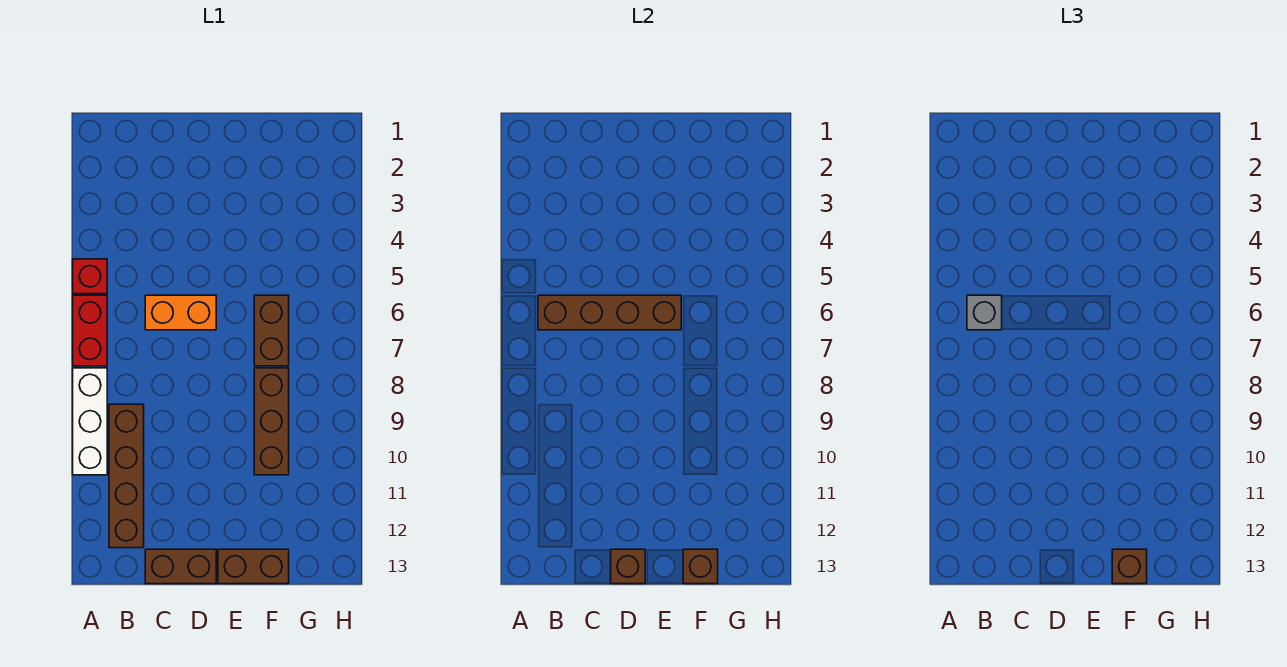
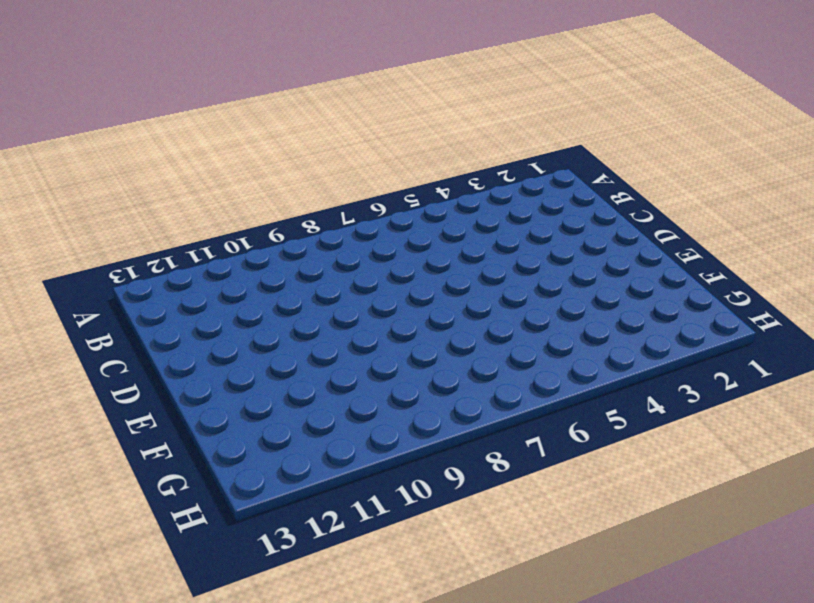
none -> red 1x1 brick [73,259,107,294]
none -> red 1x2 brick [73,295,107,366]
none -> white 1x3 brick [73,368,107,475]

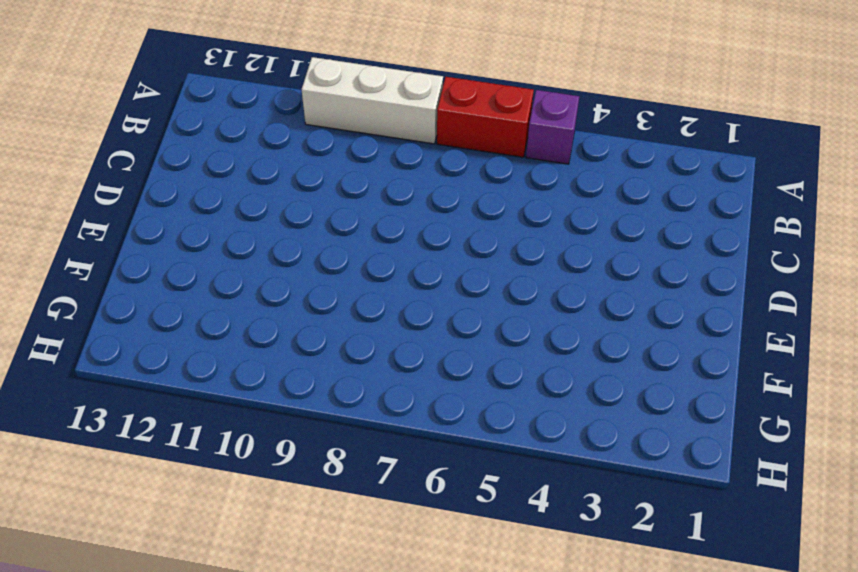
purple 1x1 brick [526,90,579,164] -> red 1x1 brick [73,259,107,294]
none -> brown 1x4 brick [109,404,144,548]
none -> orange 1x2 brick [145,295,216,330]
none -> brown 1x2 brick [145,549,216,584]

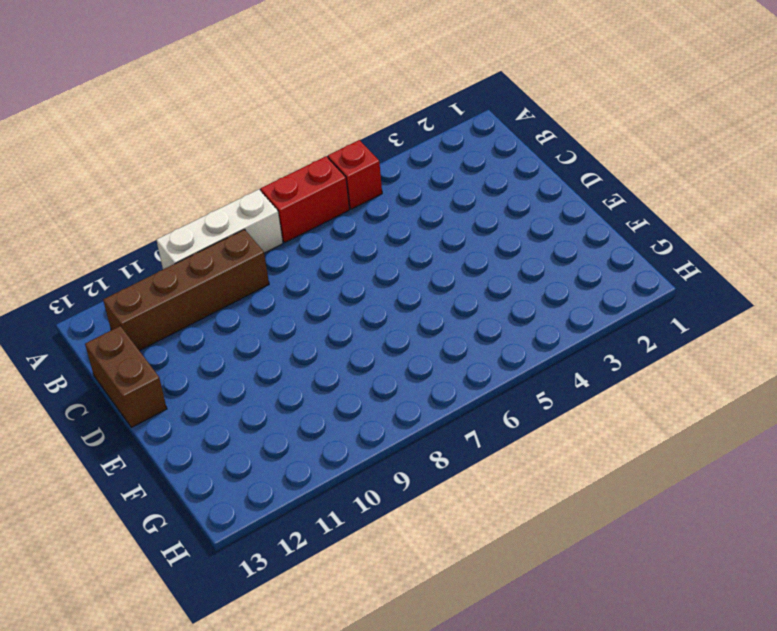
none -> orange 1x2 brick [145,295,216,330]
none -> brown 1x2 brick [218,549,289,584]
none -> brown 1x2 brick [254,295,289,366]

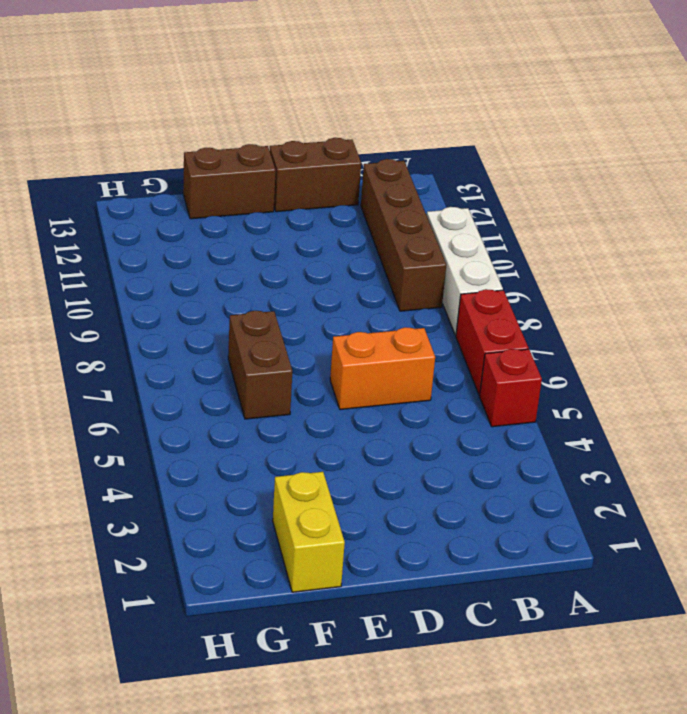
yellow 1x2 brick [273,472,345,592] -> none
none -> brown 1x3 brick [254,368,289,475]
none -> brown 1x4 brick [538,295,681,330]
none -> brown 1x1 brick [611,549,645,584]

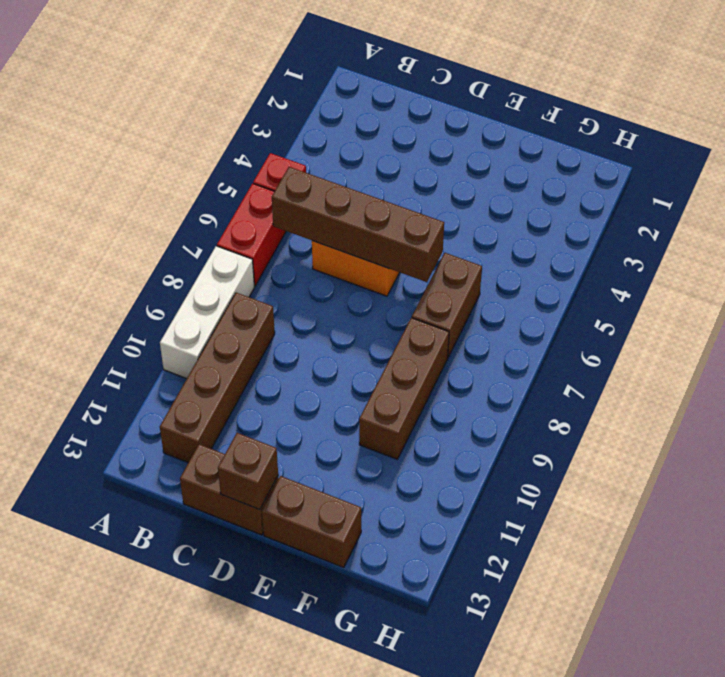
none -> brown 1x1 brick [683,549,718,584]
none -> grey 1x1 brick [967,295,1002,330]
none -> brown 1x1 brick [1112,549,1147,584]

